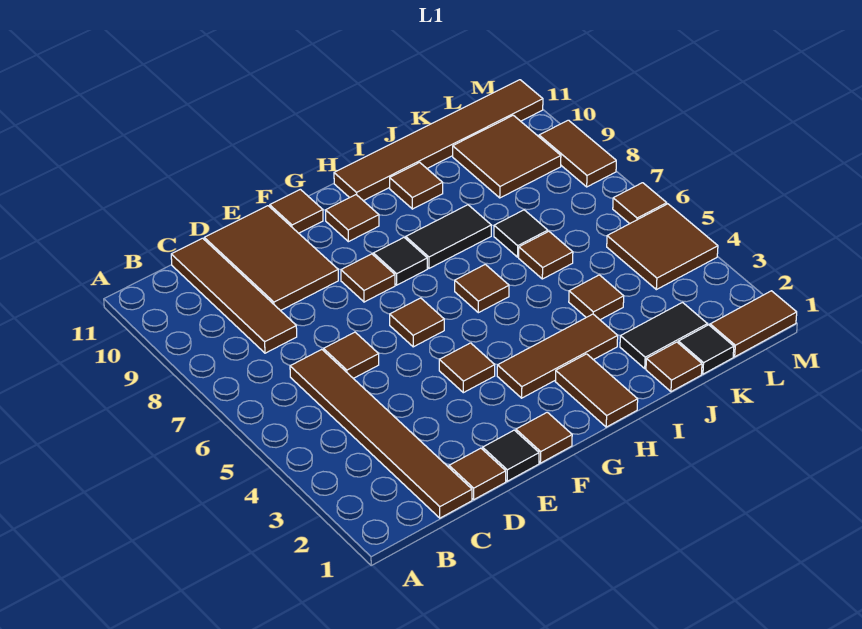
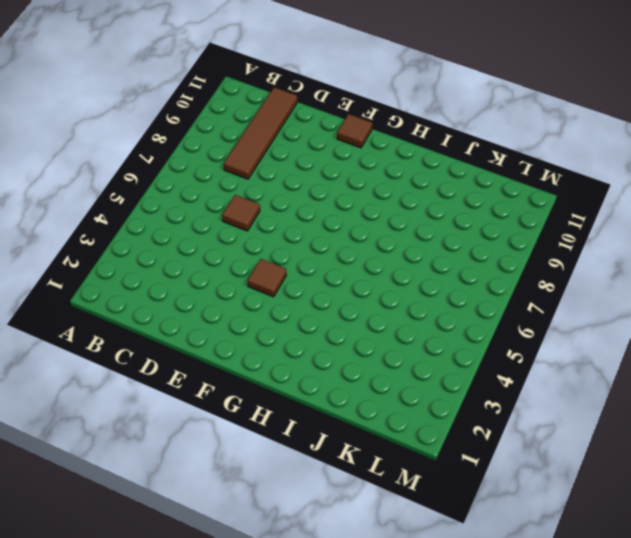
none -> brown 1x6 tile [290,349,472,518]
none -> brown 1x1 tile [449,448,506,499]
none -> brown 2x3 tile [204,206,338,311]
none -> black 1x1 tile [483,430,539,481]

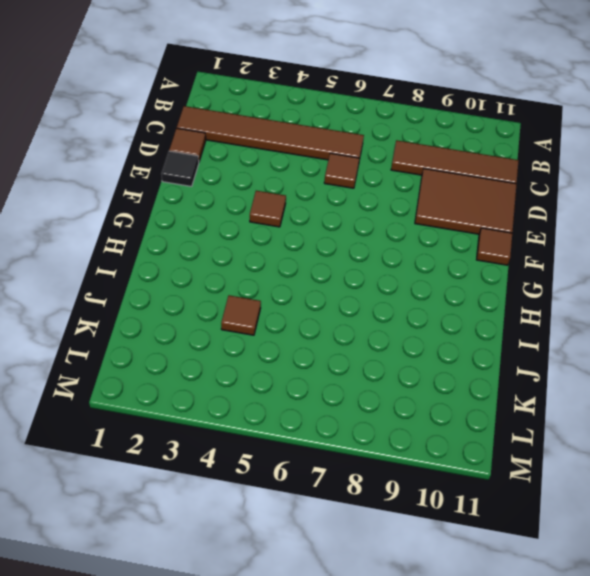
none -> brown 1x1 tile [516,412,572,463]
none -> brown 1x1 tile [390,298,444,347]
none -> brown 1x1 tile [341,254,395,302]
none -> brown 1x3 tile [497,314,618,398]

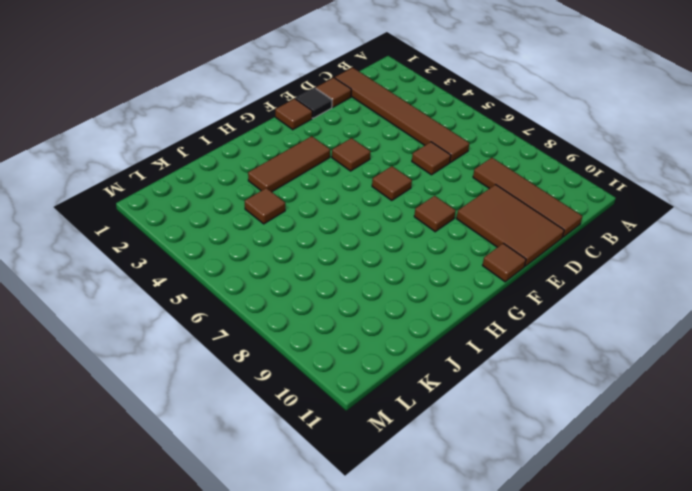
none -> black 1x1 tile [373,238,427,285]
none -> brown 1x1 tile [326,195,379,242]
none -> brown 1x2 tile [556,354,638,427]
none -> brown 1x1 tile [455,264,509,313]

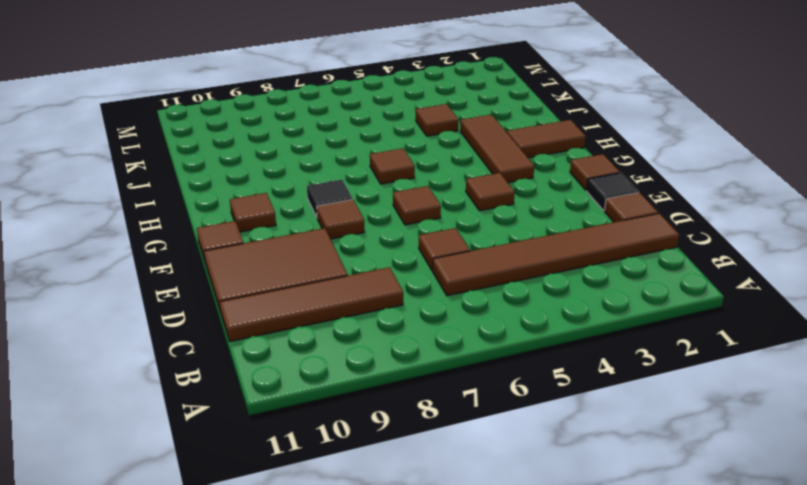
none -> black 1x2 tile [406,205,491,268]
none -> brown 1x6 tile [334,80,543,201]
none -> brown 1x1 tile [390,162,443,209]
none -> brown 1x1 tile [646,342,702,392]

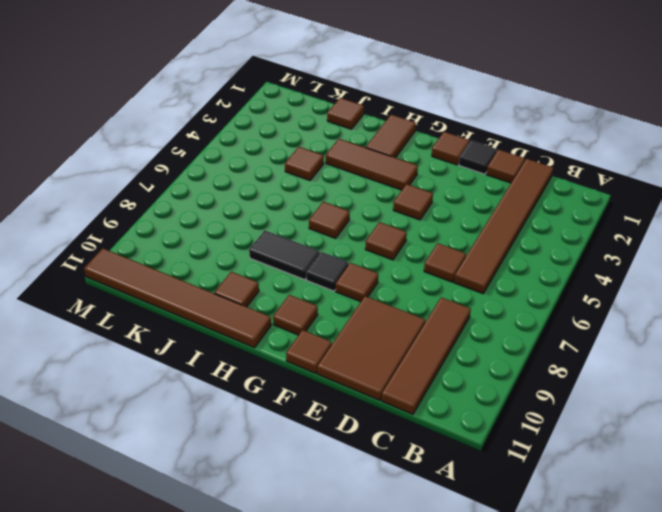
none -> black 1x2 tile [620,303,707,368]
none -> brown 1x1 tile [519,231,573,279]
none -> black 1x1 tile [494,210,548,257]
none -> black 1x1 tile [678,325,734,374]

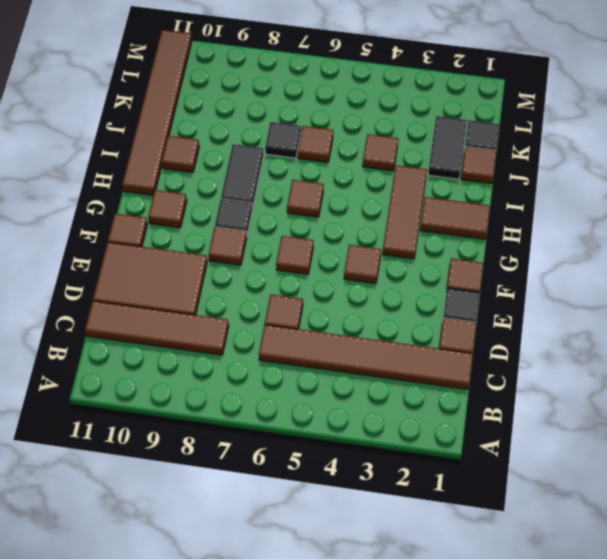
none -> brown 2x2 tile [453,115,561,198]
none -> brown 1x2 tile [710,291,797,357]
none -> brown 2x2 tile [607,204,718,290]
none -> brown 1x1 tile [613,183,667,224]

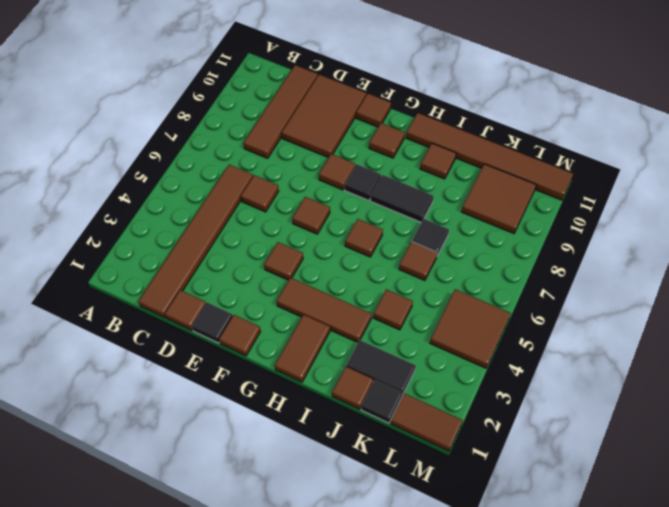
none -> brown 1x1 tile [613,183,667,224]
none -> brown 1x2 tile [539,120,616,187]

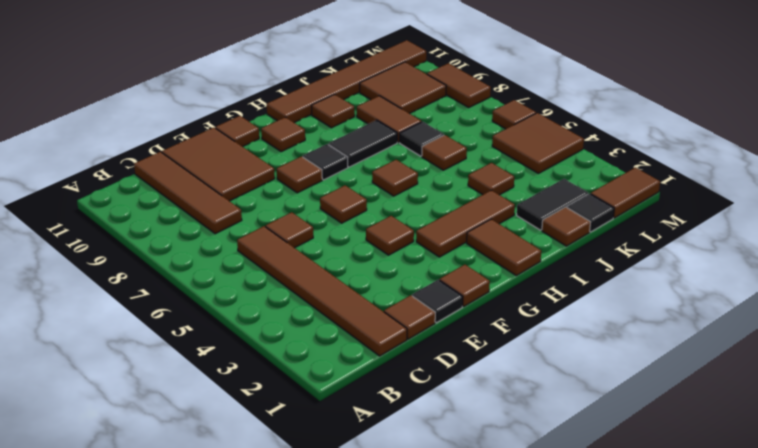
brown 1x2 tile [357,96,422,143] -> none

